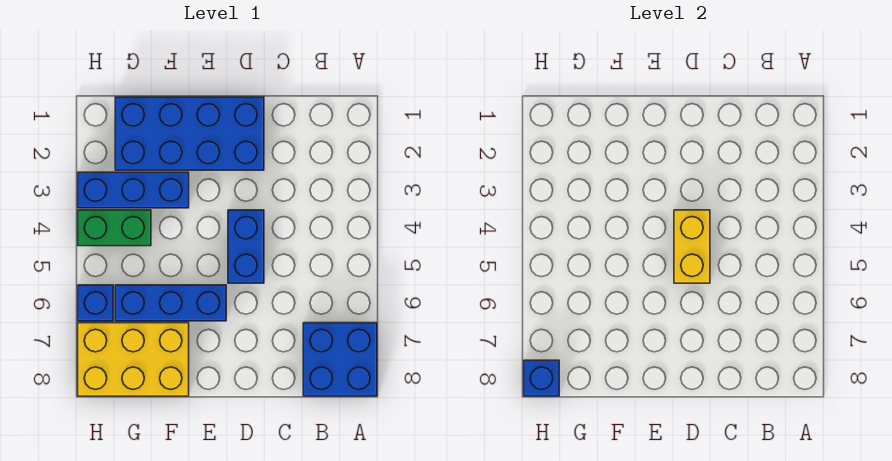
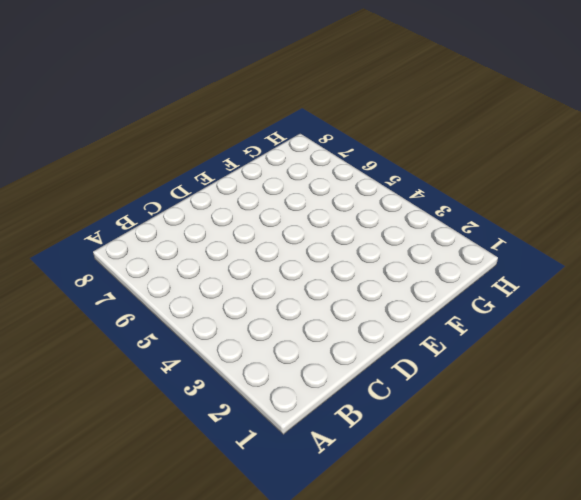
none -> blue 2x2 brick [303,323,377,396]
none -> blue 2x4 brick [115,97,264,170]

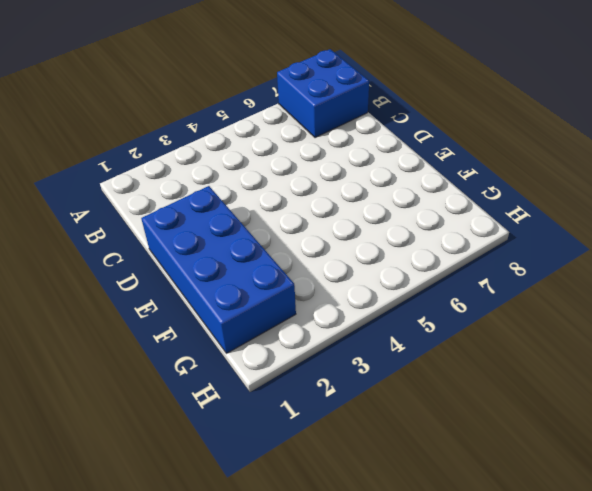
none -> blue 1x2 brick [228,210,264,283]
none -> blue 1x3 brick [115,285,226,321]

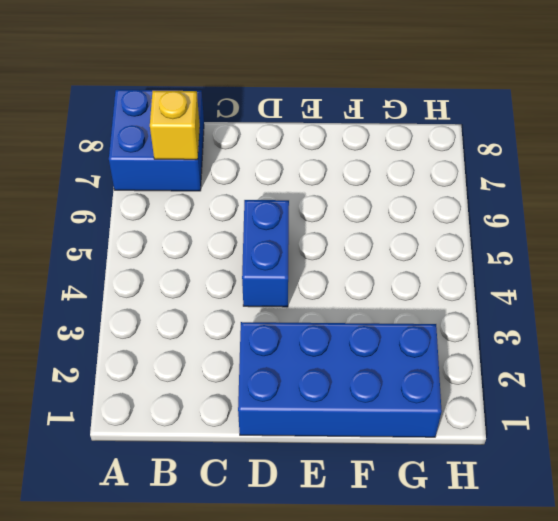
yellow 1x1 brick [150,90,200,160] -> none
none -> blue 1x3 brick [115,285,226,321]
none -> blue 1x3 brick [78,172,189,208]

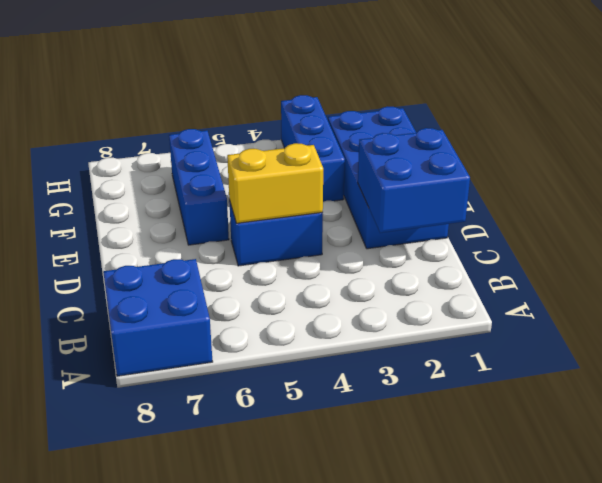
blue 2x2 brick [358,128,470,233] -> none
none -> yellow 2x3 brick [78,323,189,396]
none -> green 1x2 brick [78,210,151,246]

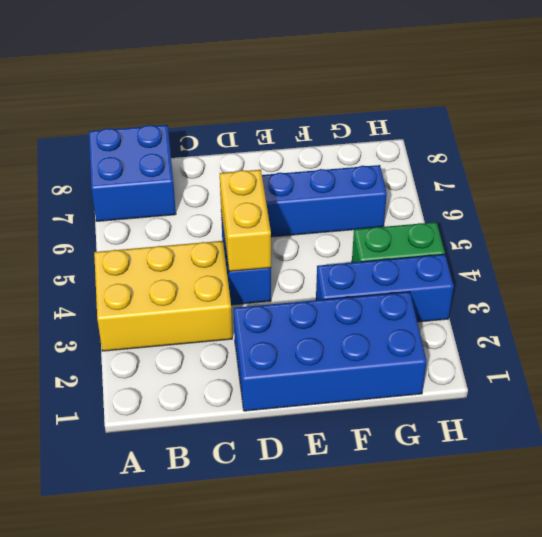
yellow 2x3 brick [94,241,232,351] -> yellow 2x3 brick moved to [78,323,189,396]
none -> blue 1x1 brick [78,285,113,321]
none -> blue 1x1 brick [524,360,559,396]

